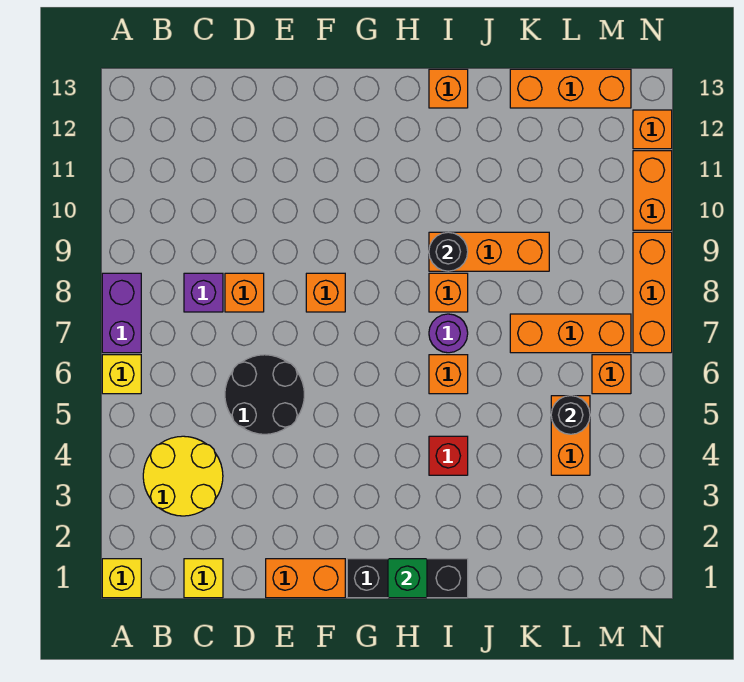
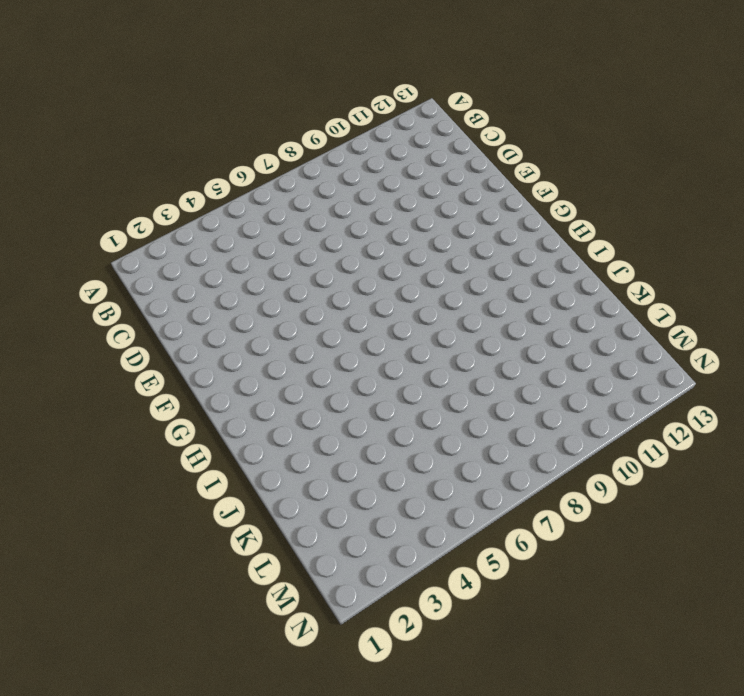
none -> yellow 1x1 brick [102,559,141,598]
none -> yellow 1x1 brick [102,355,141,394]
none -> purple 1x2 brick [102,273,141,353]

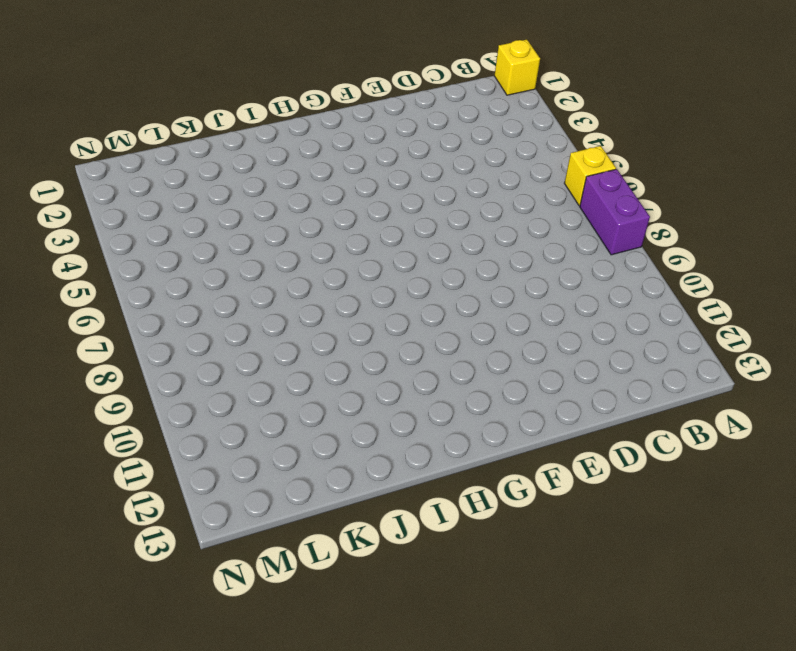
none -> yellow 2x2 round brick [143,436,223,516]
none -> yellow 1x1 brick [184,559,223,598]
none -> purple 1x1 brick [184,273,223,312]

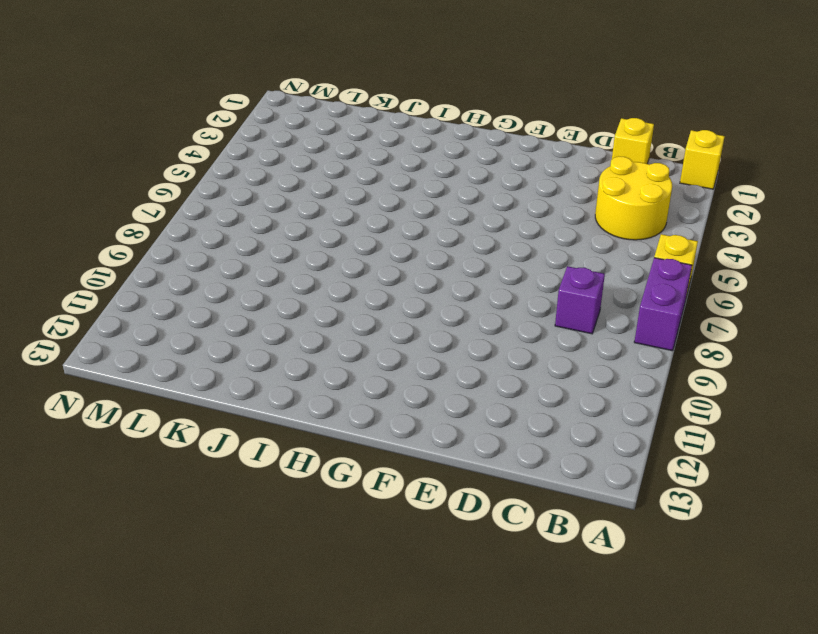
none -> black 2x2 round brick [225,355,304,434]
none -> orange 1x1 brick [225,273,264,312]
none -> orange 1x2 brick [266,559,345,598]

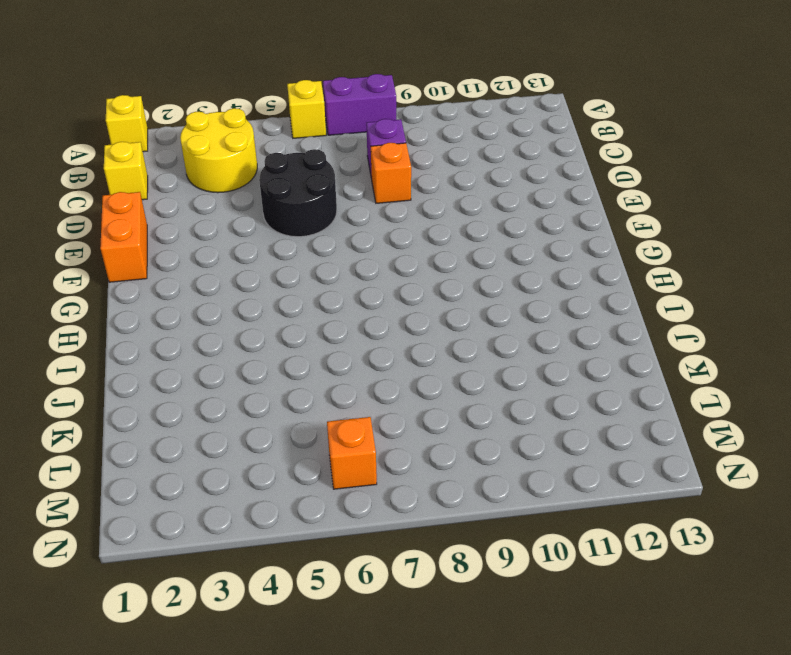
none -> orange 1x1 brick [306,273,345,312]
none -> black 1x3 brick [347,559,468,598]
none -> red 1x1 brick [429,436,468,475]

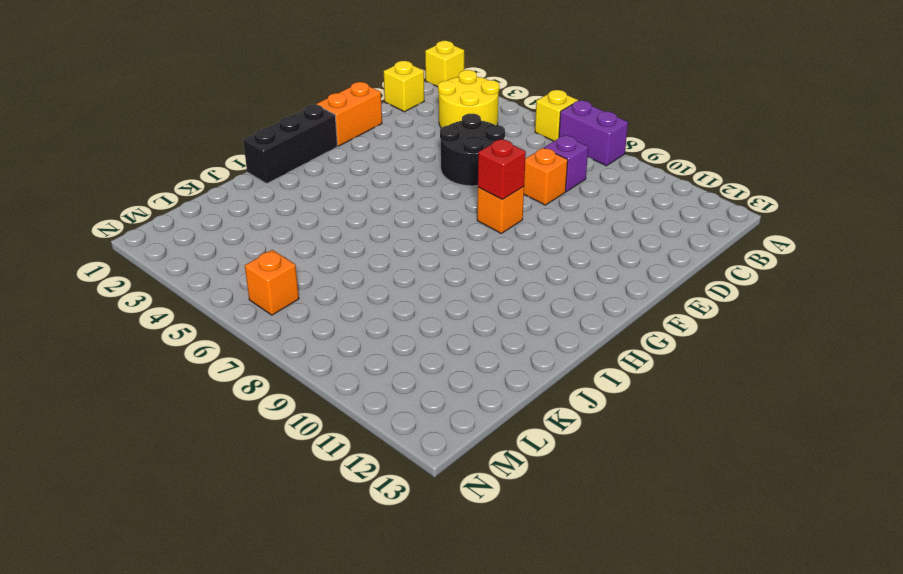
red 1x1 brick [478,139,526,199] -> red 1x1 brick moved to [429,436,468,475]
none -> orange 1x1 brick [429,355,468,394]
none -> purple 1x1 round brick [429,314,468,353]
none -> orange 1x1 brick [429,273,468,312]

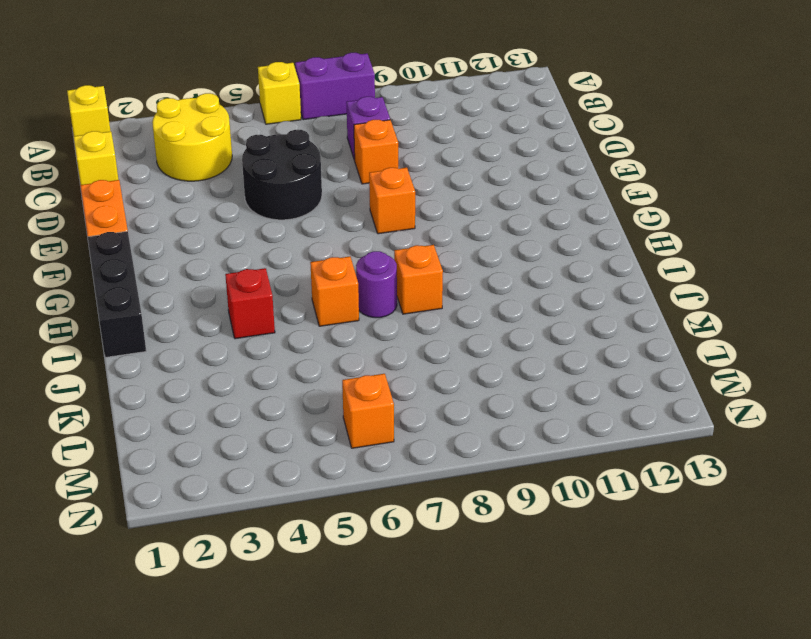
none -> orange 1x3 brick [429,232,549,271]
none -> orange 1x1 brick [429,69,468,108]
none -> orange 1x3 brick [510,314,631,353]

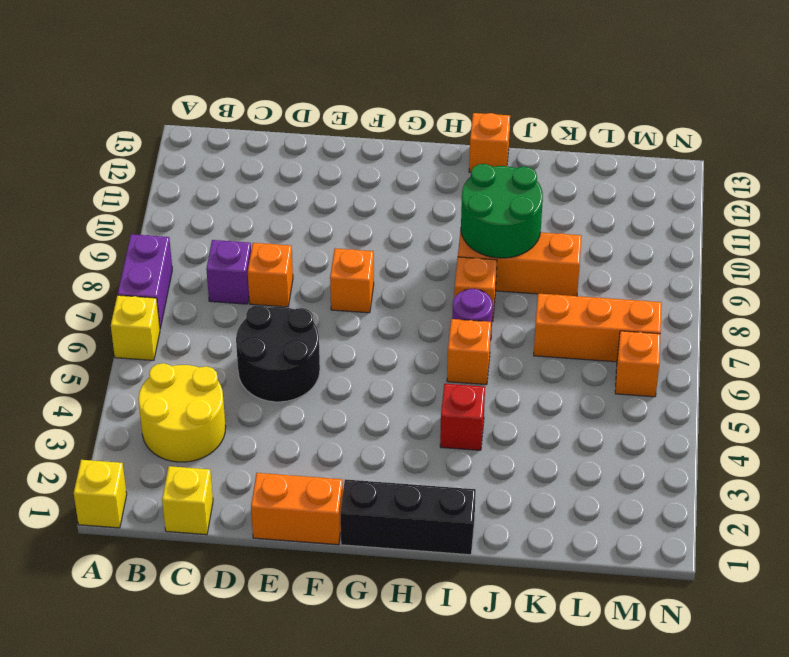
green 2x2 round brick [461,164,543,258] -> black 1x1 round brick [429,232,468,271]
none -> orange 1x3 brick [510,69,631,108]
none -> orange 1x2 brick [551,396,590,475]
none -> orange 1x3 brick [633,232,672,353]

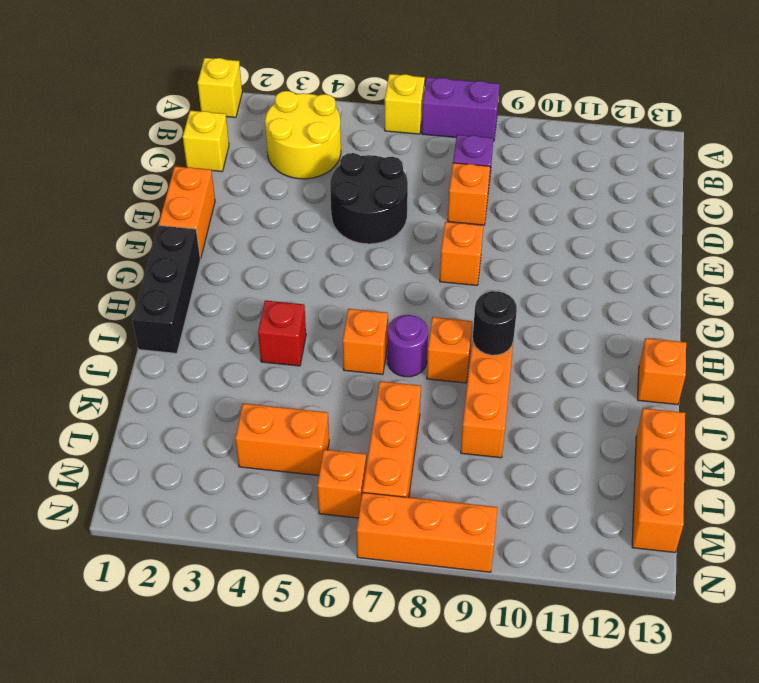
none -> orange 1x2 brick [633,151,672,230]
none -> orange 1x1 brick [633,110,672,149]
none -> green 1x1 brick [388,559,427,598]

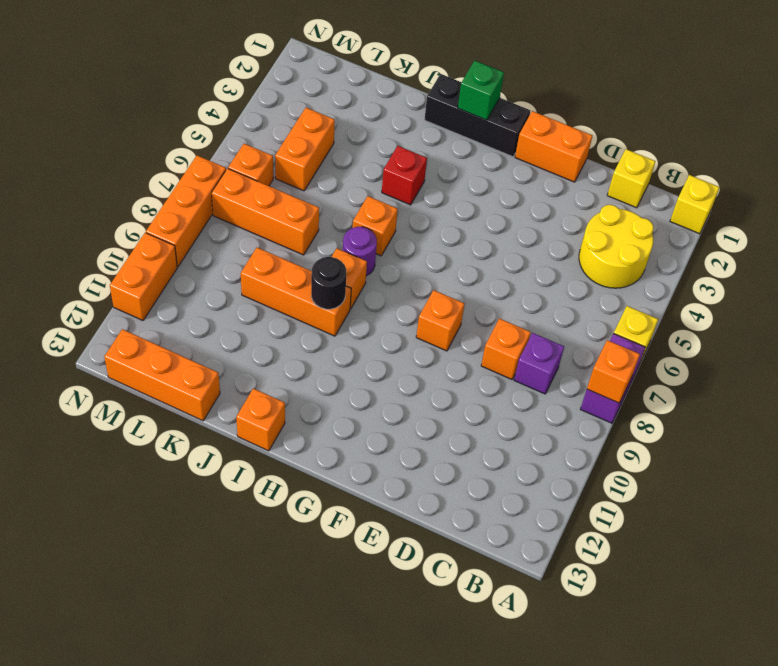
orange 1x1 brick [587,340,640,403] -> orange 1x1 brick moved to [633,110,672,149]
none -> black 2x2 round brick [225,355,304,434]
none -> black 1x1 round brick [551,396,590,434]

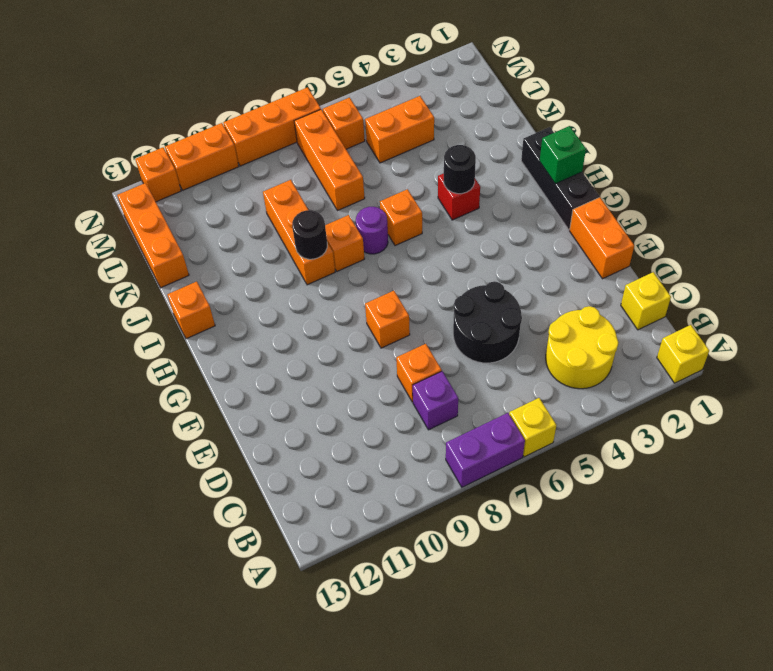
black 1x1 round brick [444,145,476,194] -> black 1x1 round brick moved to [551,396,590,434]

